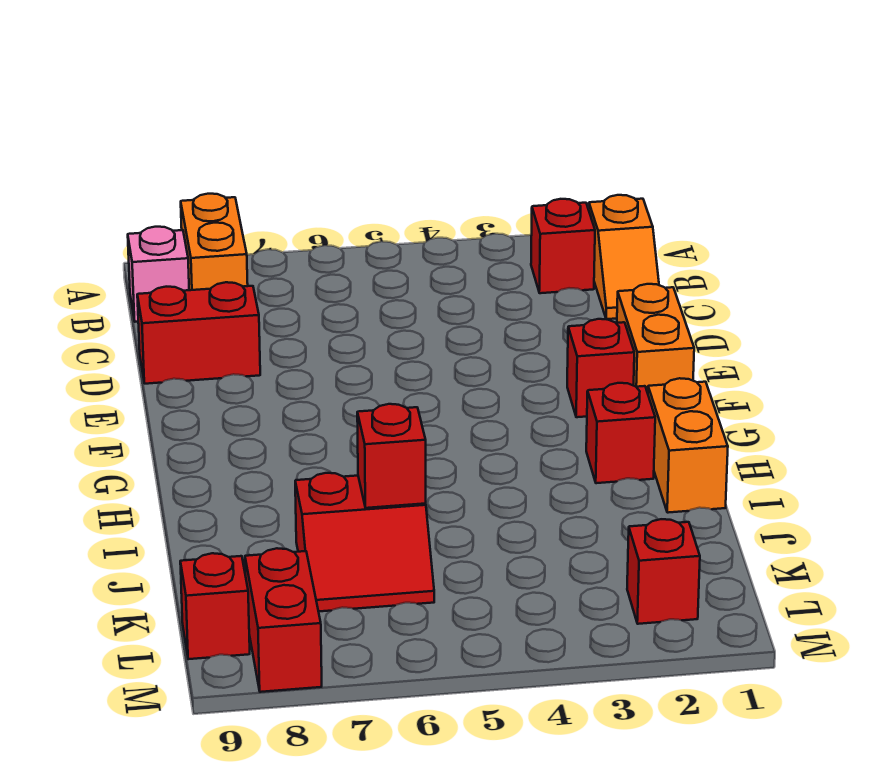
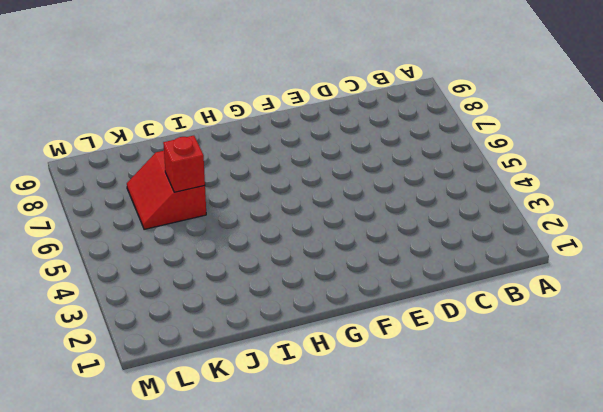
none -> orange 1x2 brick [181,194,248,290]
none -> orange 1x2 slope [589,195,659,319]
none -> red 1x1 brick [531,199,595,293]

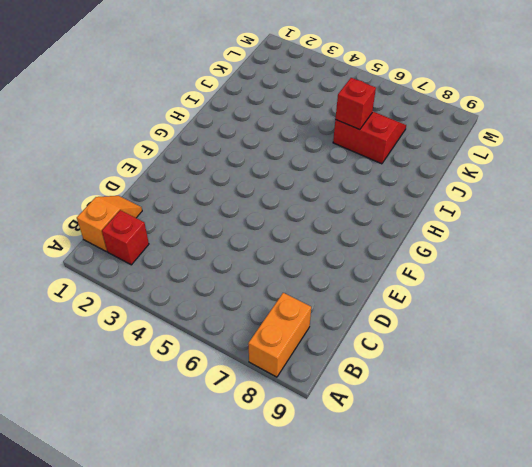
none -> pink 1x1 brick [128,227,189,322]
none -> red 1x2 brick [137,282,260,384]
none -> orange 1x2 brick [617,284,694,393]

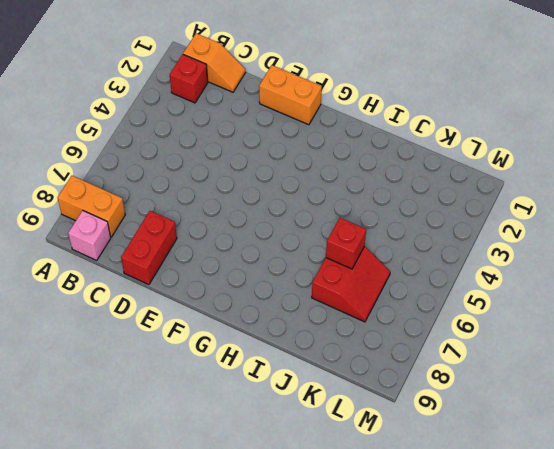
none -> red 1x1 brick [567,319,634,417]
none -> orange 1x2 brick [648,378,728,513]
none -> red 1x1 brick [586,383,655,483]

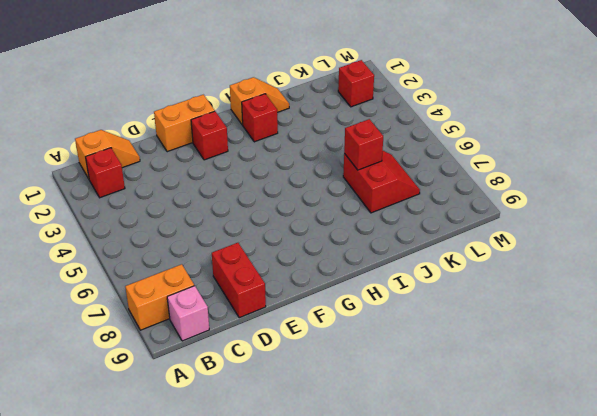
orange 1x2 slope [230,77,289,125] -> orange 1x2 brick [648,378,728,513]
none -> red 1x2 brick [245,548,322,692]
none -> red 1x1 brick [180,553,250,659]

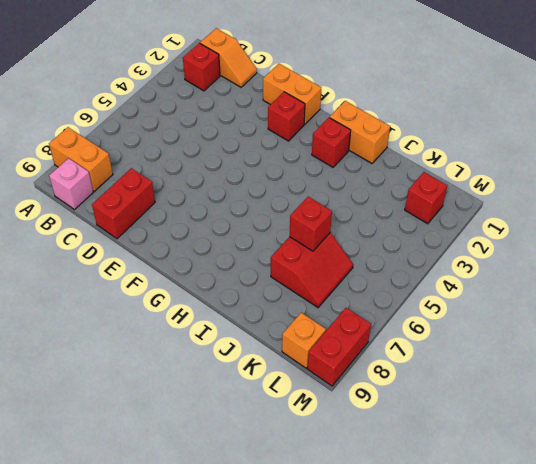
orange 1x1 brick [282,313,326,368] -> red 1x1 brick [180,553,250,659]
red 1x2 brick [308,308,371,386] -> red 1x2 brick turned to [245,548,322,692]

